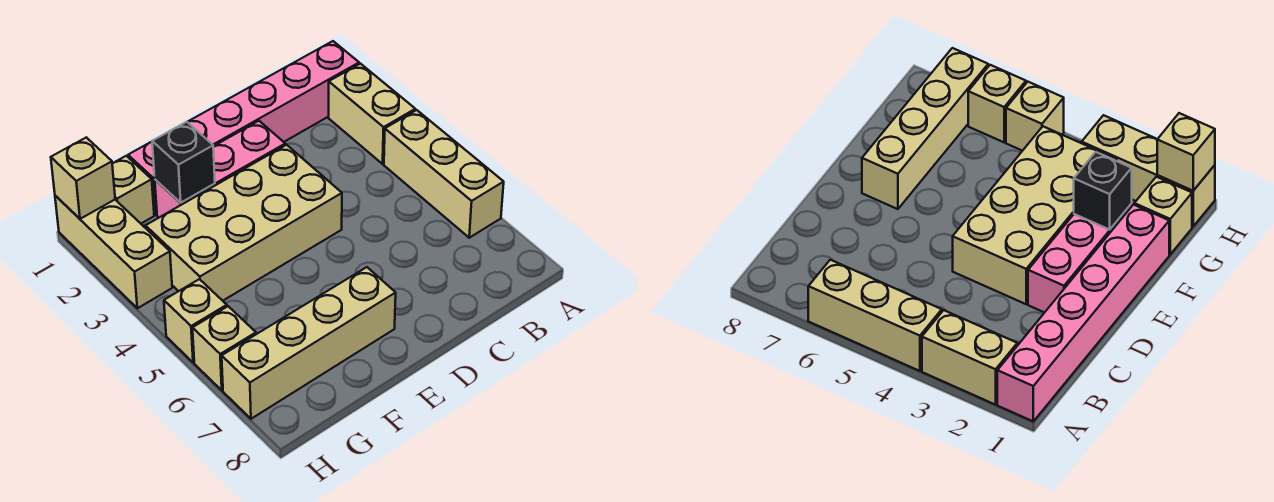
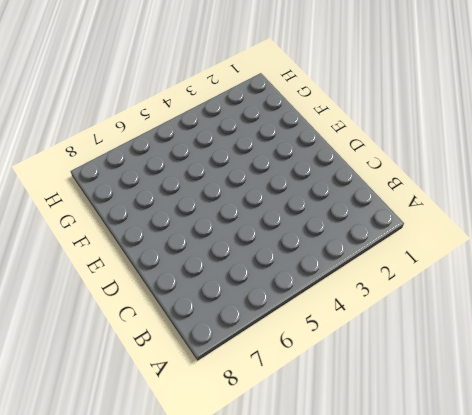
none -> pink 1x6 brick [128,41,359,215]
none -> tan 1x2 brick [329,64,415,164]
none -> tan 1x3 brick [384,110,504,238]

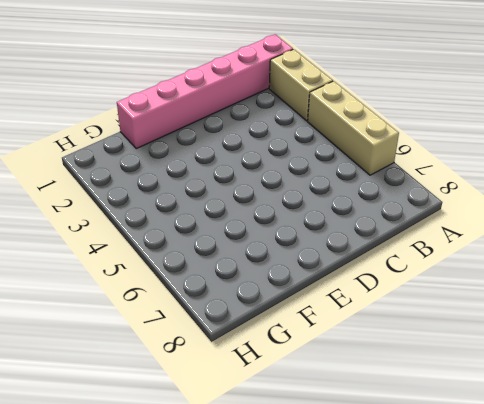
none -> pink 1x3 brick [155,121,285,218]
none -> tan 2x4 brick [146,145,342,301]
none -> tan 1x4 brick [222,267,396,419]

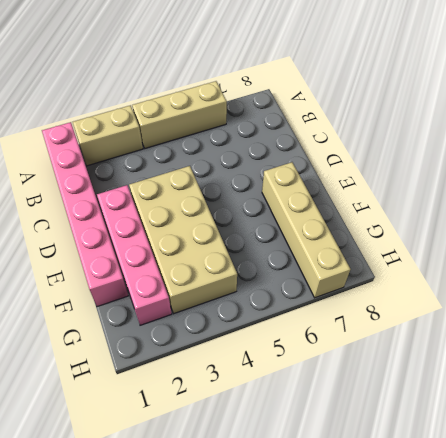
pink 1x4 brick [97,185,172,325] -> pink 1x3 brick [155,121,285,218]
none -> tan 1x1 brick [112,156,154,223]
none -> tan 1x3 brick [55,196,172,308]
none -> tan 1x1 brick [164,279,227,363]

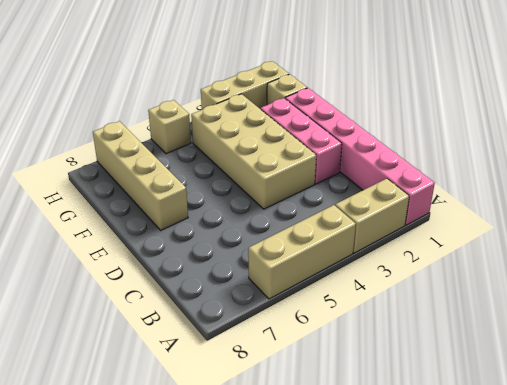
none -> tan 1x1 brick [193,306,256,390]
none -> black 1x1 brick [152,122,215,203]
none -> tan 1x1 brick [51,137,115,219]

